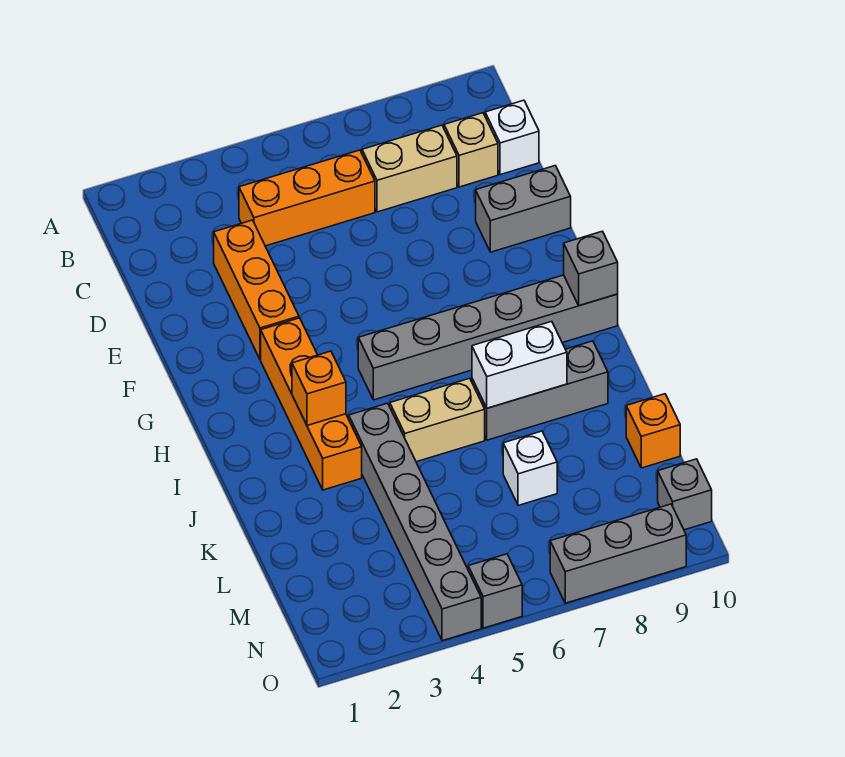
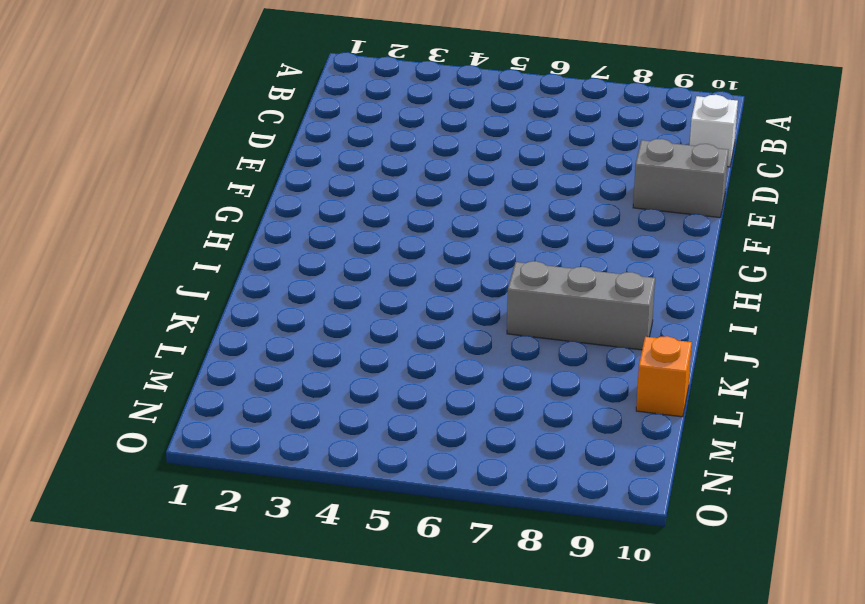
none -> orange 1x3 brick [239,150,375,246]
none -> tan 1x2 brick [362,125,457,212]
none -> tan 1x1 brick [444,113,498,187]

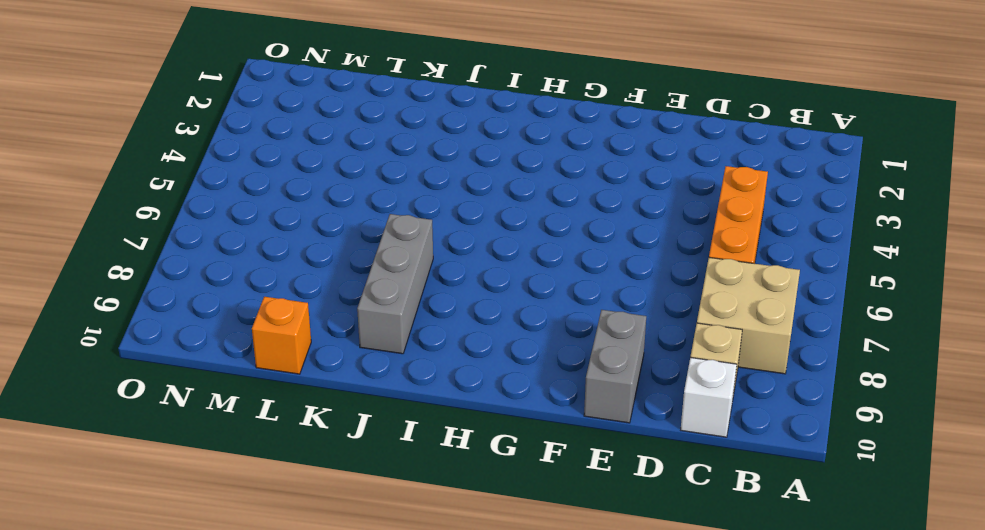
tan 2x2 brick [697,257,800,374] -> tan 1x2 brick [362,125,457,212]
none -> orange 1x3 brick [214,220,299,360]
none -> orange 1x4 brick [261,318,362,490]
none -> grey 1x6 brick [358,275,618,400]

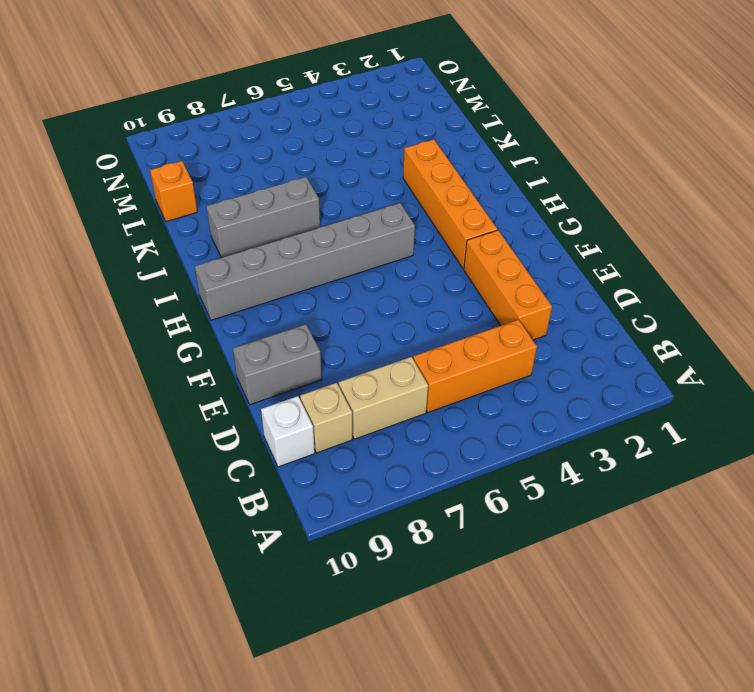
none -> grey 1x6 brick [349,403,481,641]
none -> tan 1x2 brick [390,378,485,462]
none -> white 1x1 brick [503,431,557,505]

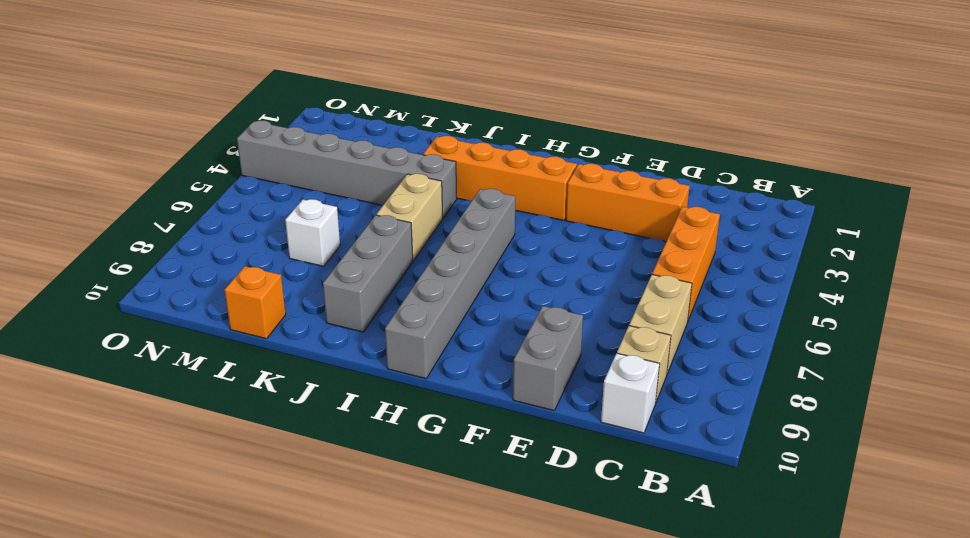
none -> grey 1x1 brick [658,459,712,530]
none -> grey 1x1 brick [468,554,522,628]
none -> grey 1x3 brick [550,504,686,603]

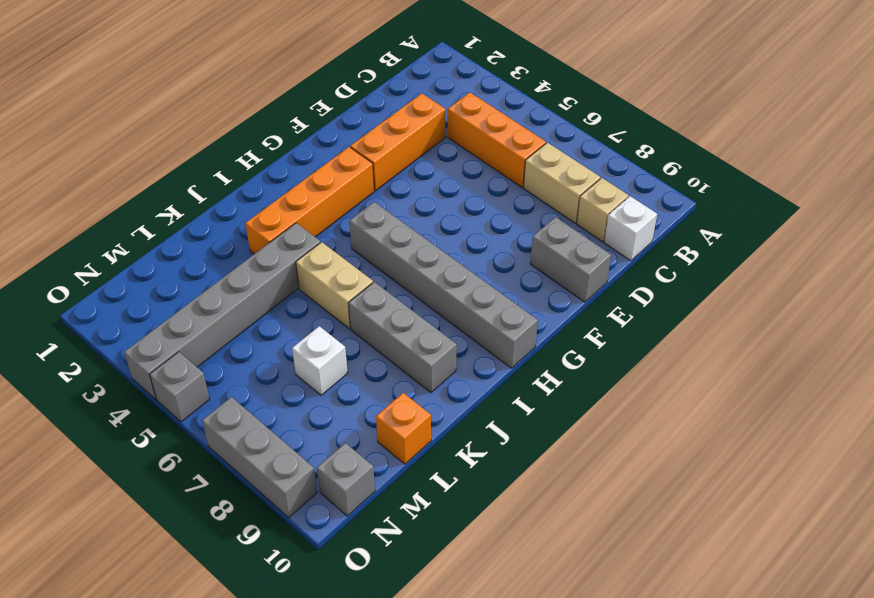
none -> grey 1x1 brick [564,231,618,306]
none -> orange 1x1 brick [292,351,346,425]
none -> white 1x2 brick [472,321,567,408]

